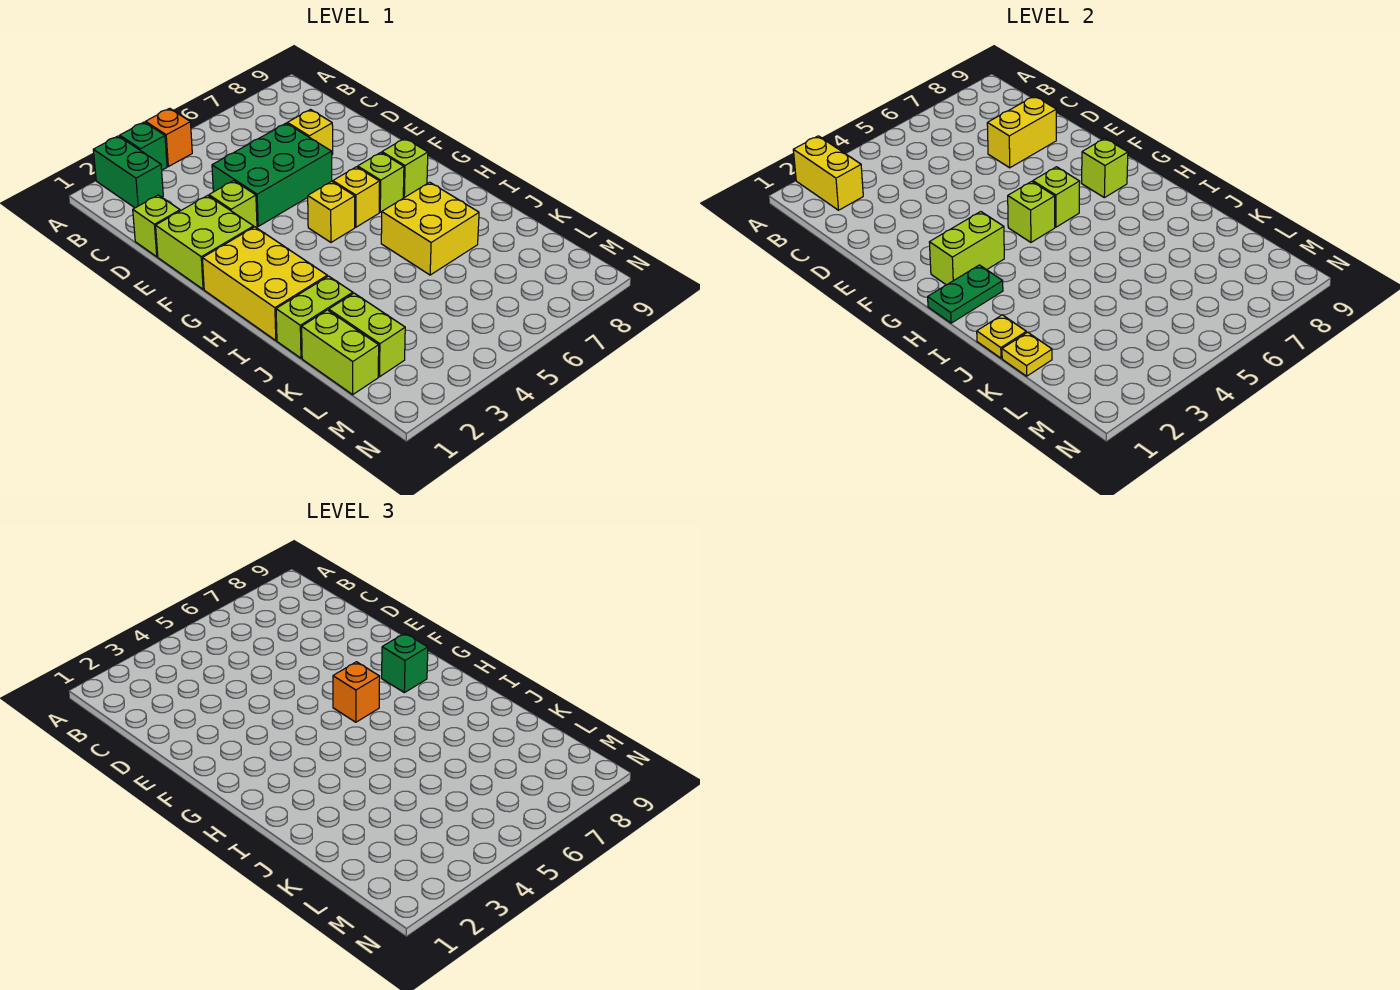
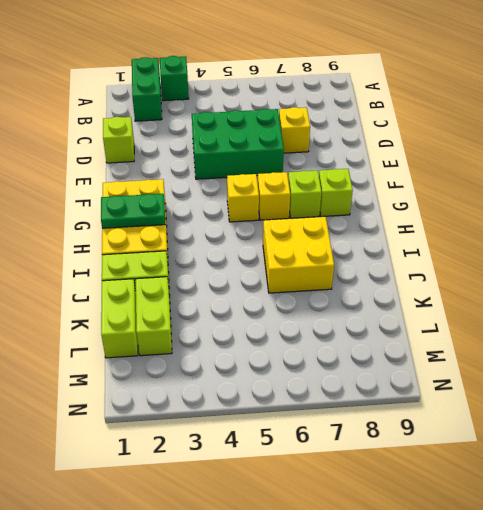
none -> orange 1x1 brick [146,108,192,167]
none -> lime 2x2 brick [156,195,254,289]
none -> lime 1x1 brick [209,181,257,228]

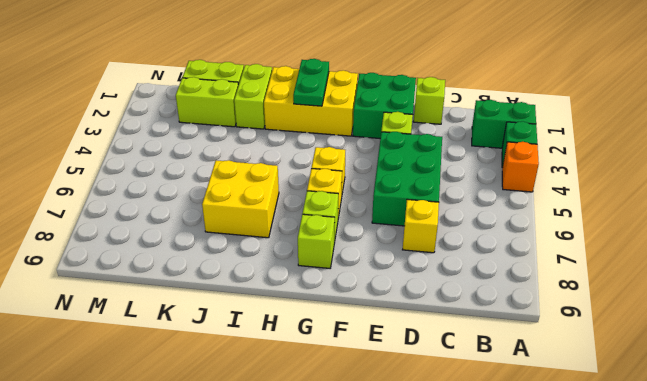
green 2x2 brick [353,73,416,138] -> lime 2x2 brick [156,195,254,289]
none -> yellow 1x2 brick [793,136,863,210]
none -> yellow 1x2 brick [987,96,1056,168]
none -> lime 1x2 brick [929,212,1004,285]

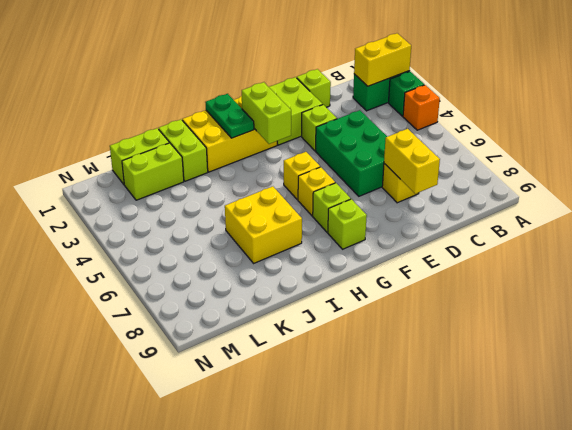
none -> lime 1x1 brick [1008,181,1055,242]
none -> lime 1x1 brick [1033,167,1080,227]
none -> lime 1x1 brick [1082,138,1128,198]

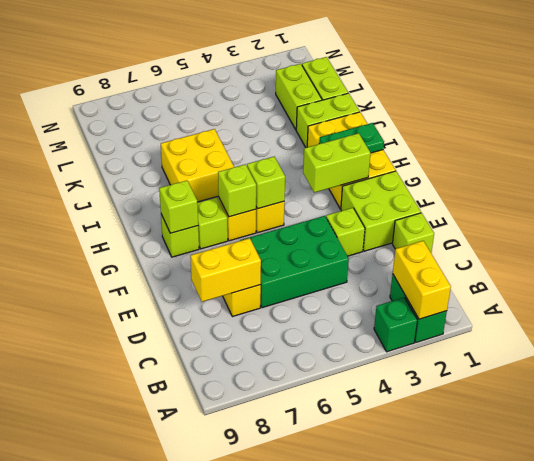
none -> orange 1x1 brick [146,108,192,167]
none -> yellow 1x1 plate [977,315,1026,358]
none -> yellow 1x1 plate [1002,332,1052,376]

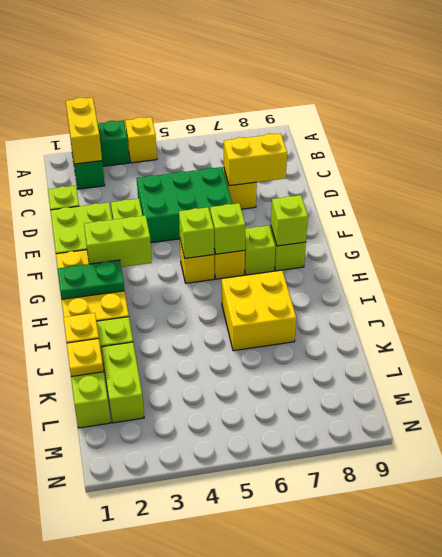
yellow 1x1 brick [125,117,157,163] -> orange 1x1 brick [146,108,192,167]
none -> orange 1x1 brick [333,662,380,722]
none -> green 1x1 brick [382,633,428,693]

